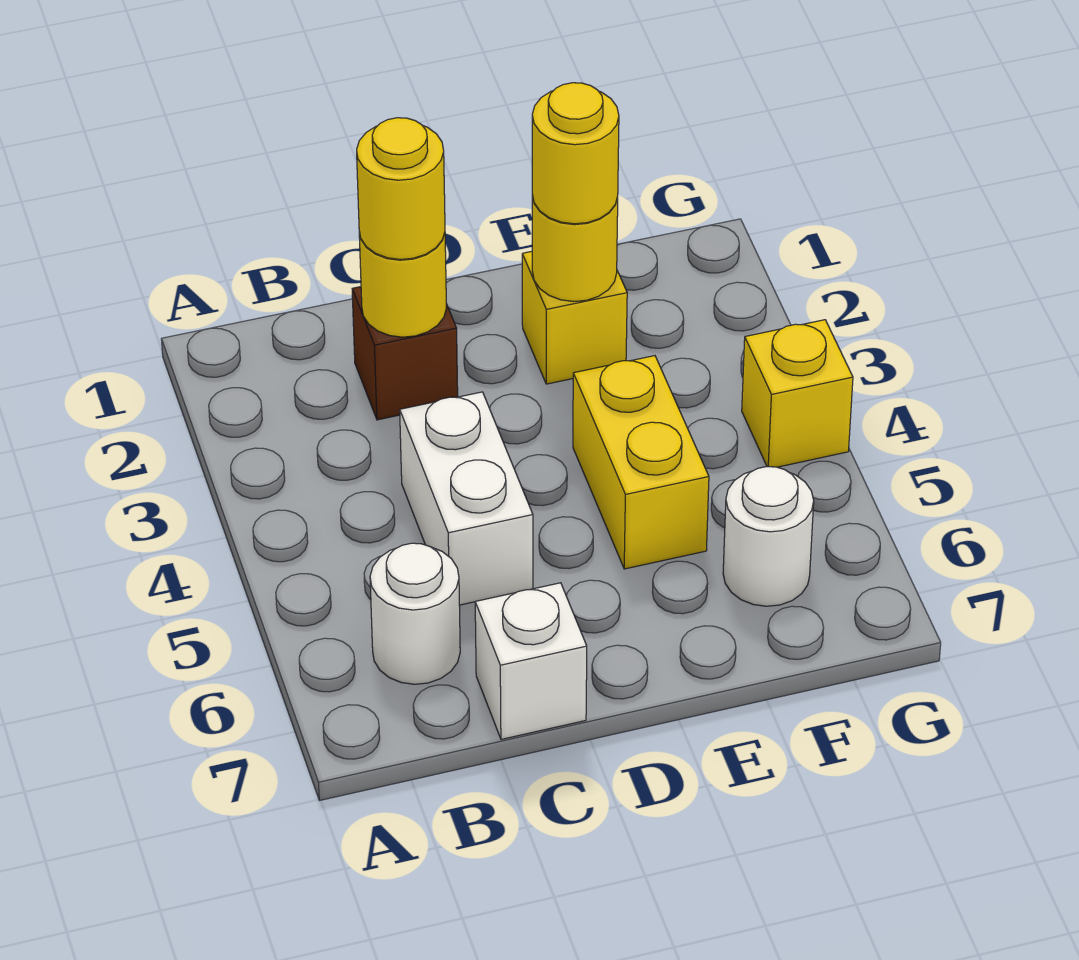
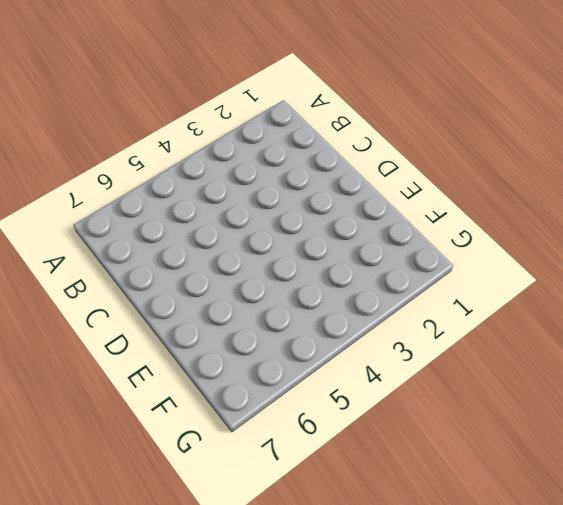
none -> white 1x1 round brick [370,543,460,684]
none -> brown 1x1 brick [352,287,458,420]
none -> white 1x2 brick [400,392,533,605]

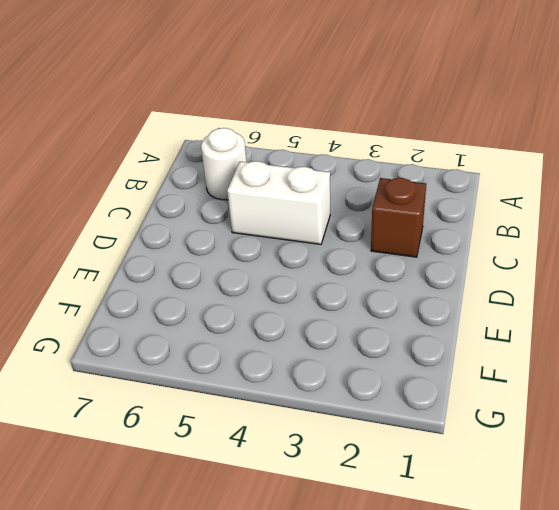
none -> white 1x1 brick [475,583,587,739]
none -> yellow 1x1 brick [522,251,627,384]
none -> yellow 1x2 brick [573,356,709,569]

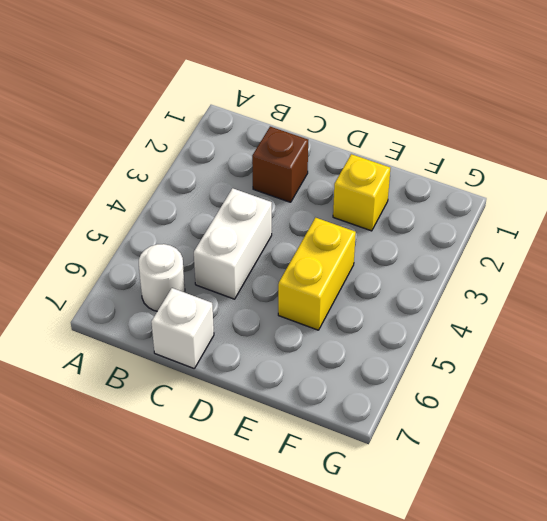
none -> white 1x1 round brick [723,467,814,606]
none -> yellow 1x1 brick [742,320,853,467]
none -> yellow 1x1 round brick [359,232,446,337]

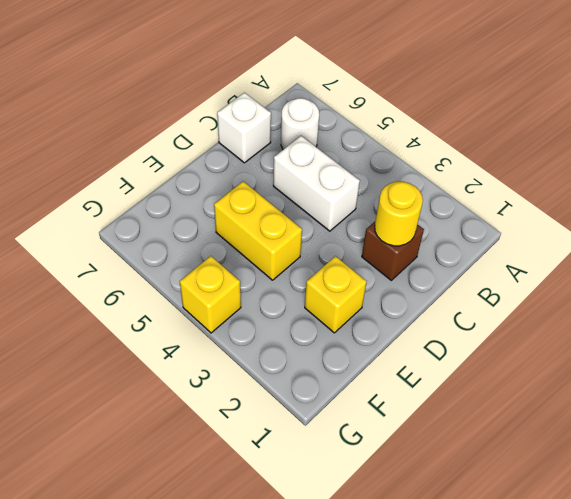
none -> white 1x1 round brick [723,467,814,606]
none -> yellow 1x1 round brick [532,195,618,302]
none -> yellow 1x1 round brick [357,118,445,259]

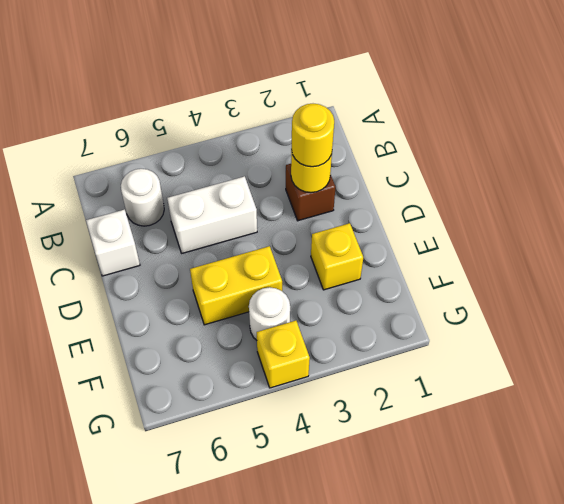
white 1x1 round brick [249,287,290,340] -> white 1x1 round brick moved to [723,467,814,606]
none -> yellow 1x1 round brick [532,195,618,302]
none -> yellow 1x1 round brick [532,83,619,224]

